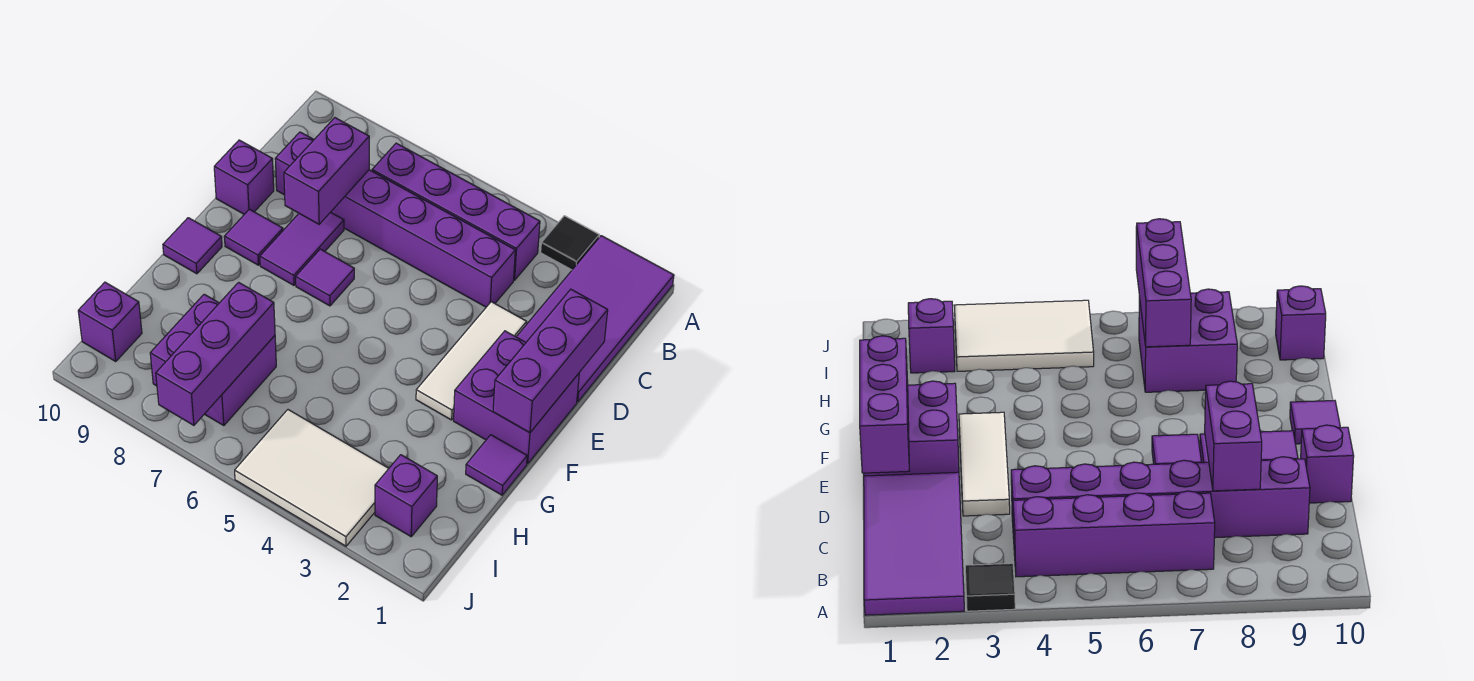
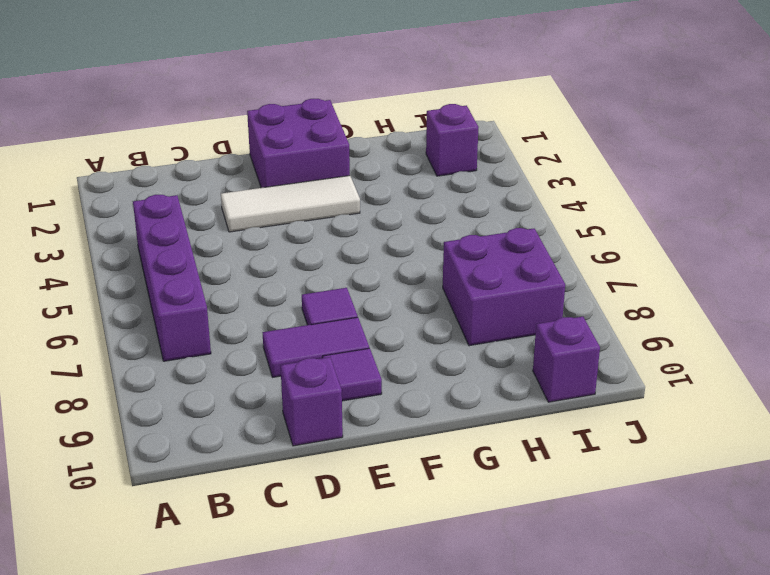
none -> purple 2x4 tile [517,236,674,402]
none -> black 1x1 tile [541,216,599,270]
none -> purple 1x6 brick [275,132,515,307]

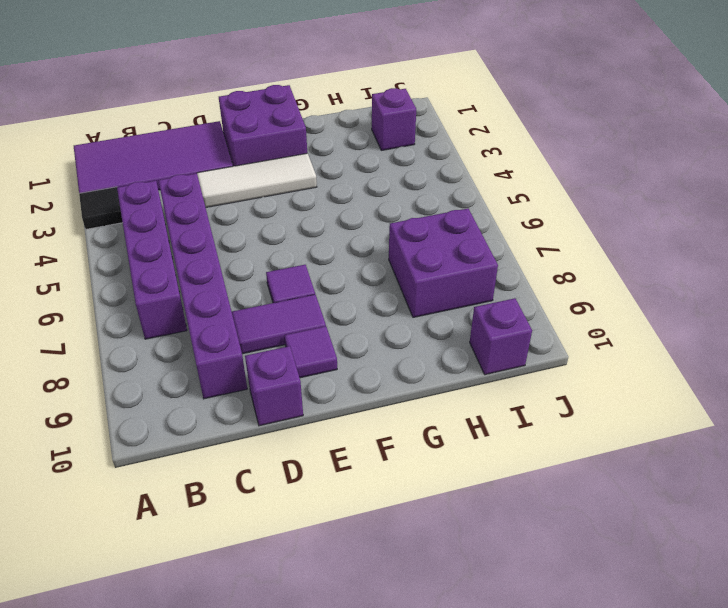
none -> purple 1x1 tile [163,218,222,274]
none -> purple 1x1 tile [466,435,527,495]
none -> white 2x3 tile [235,410,389,546]

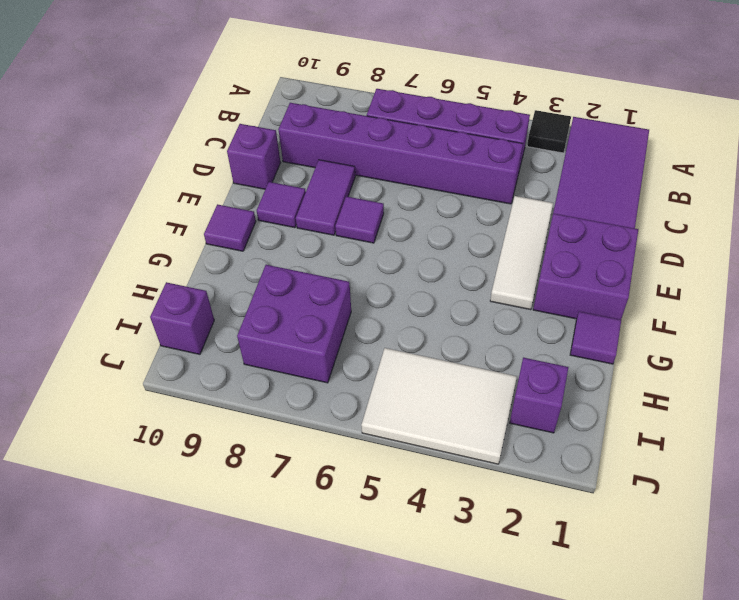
none -> purple 1x2 brick [284,118,369,224]
none -> purple 1x3 brick [493,289,608,433]
none -> purple 1x3 brick [156,282,275,425]

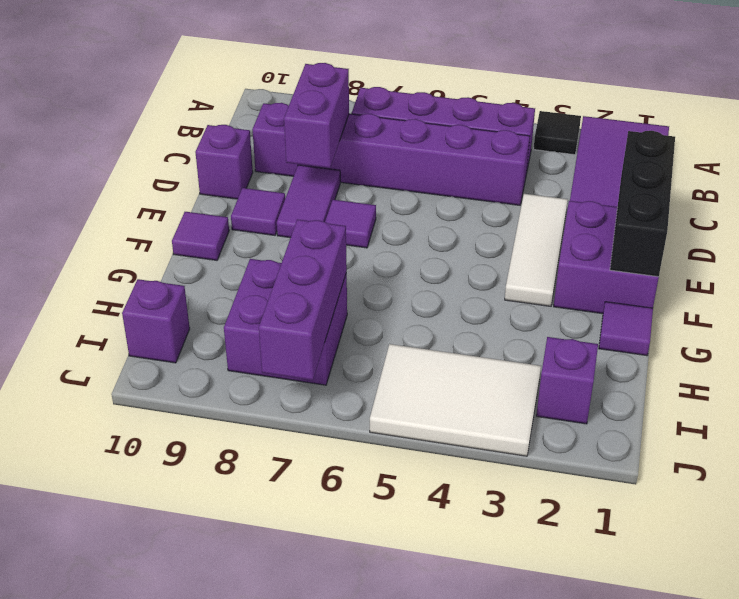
black 1x3 brick [610,131,675,277] -> purple 1x3 brick [493,289,608,433]

